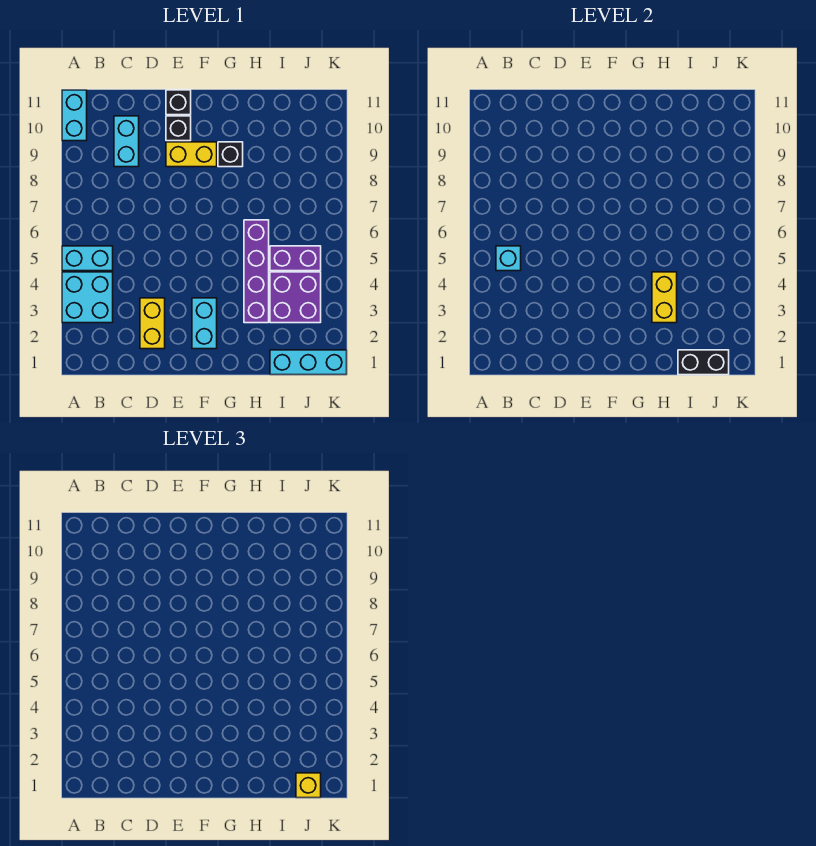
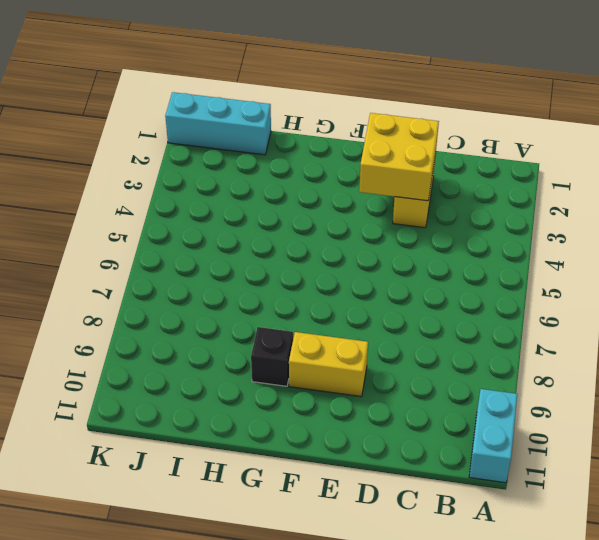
yellow 2x2 brick [359,113,439,201] -> none
none -> cyan 2x2 brick [62,272,113,323]
none -> cyan 1x2 brick [62,246,113,271]
none -> cyan 1x2 brick [114,116,139,167]

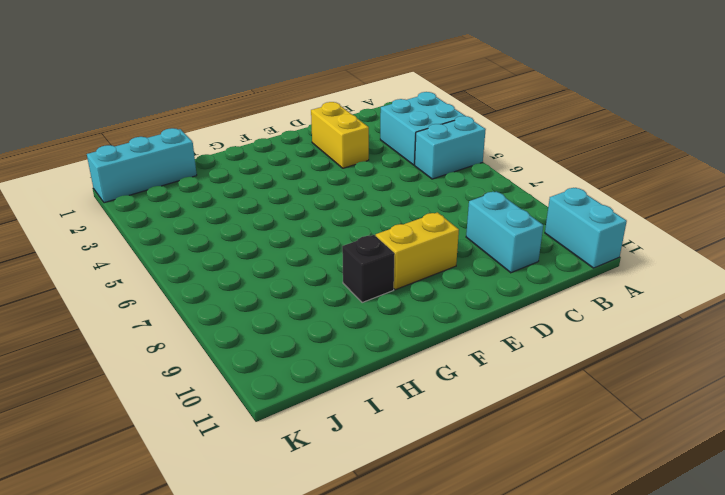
none -> black 1x1 brick [166,116,191,141]
none -> black 1x1 brick [166,90,191,115]
none -> cyan 1x2 brick [192,298,217,349]

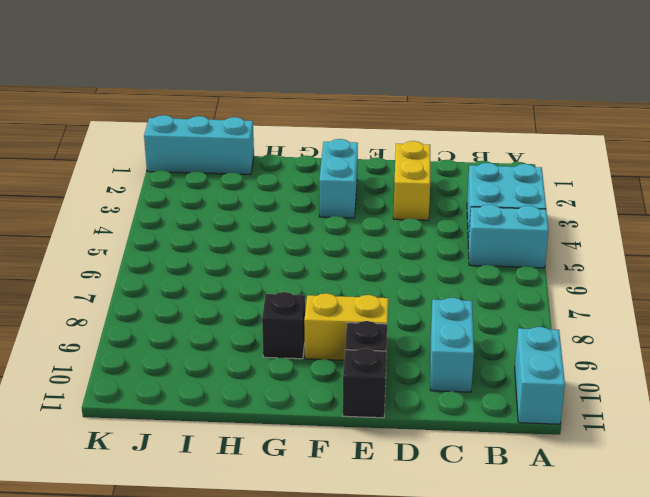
none -> purple 1x4 brick [244,220,269,323]
none -> purple 2x2 brick [270,272,321,323]
none -> purple 1x2 brick [270,246,321,271]

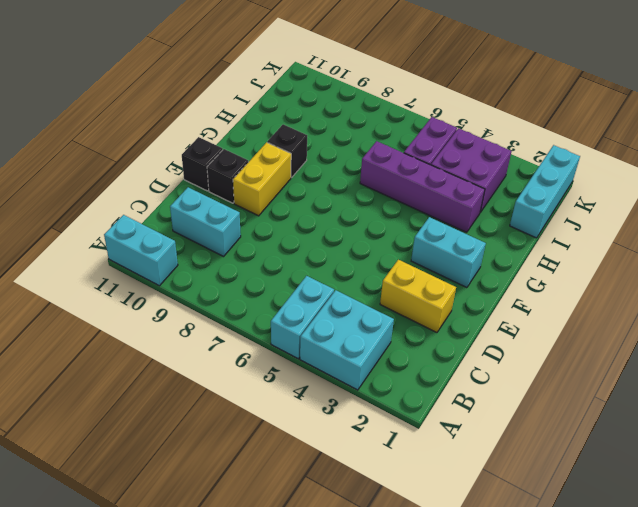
none -> cyan 1x1 brick [496,246,521,271]
none -> yellow 1x2 brick [652,272,677,323]
none -> black 1x2 brick [678,350,729,375]

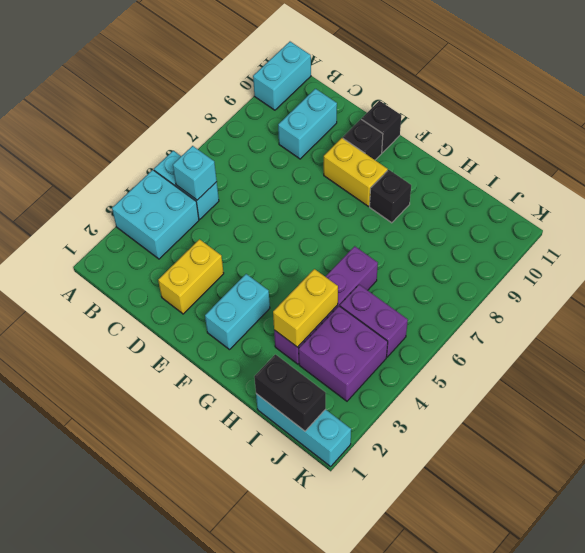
none -> yellow 1x1 brick [296,773,321,798]

